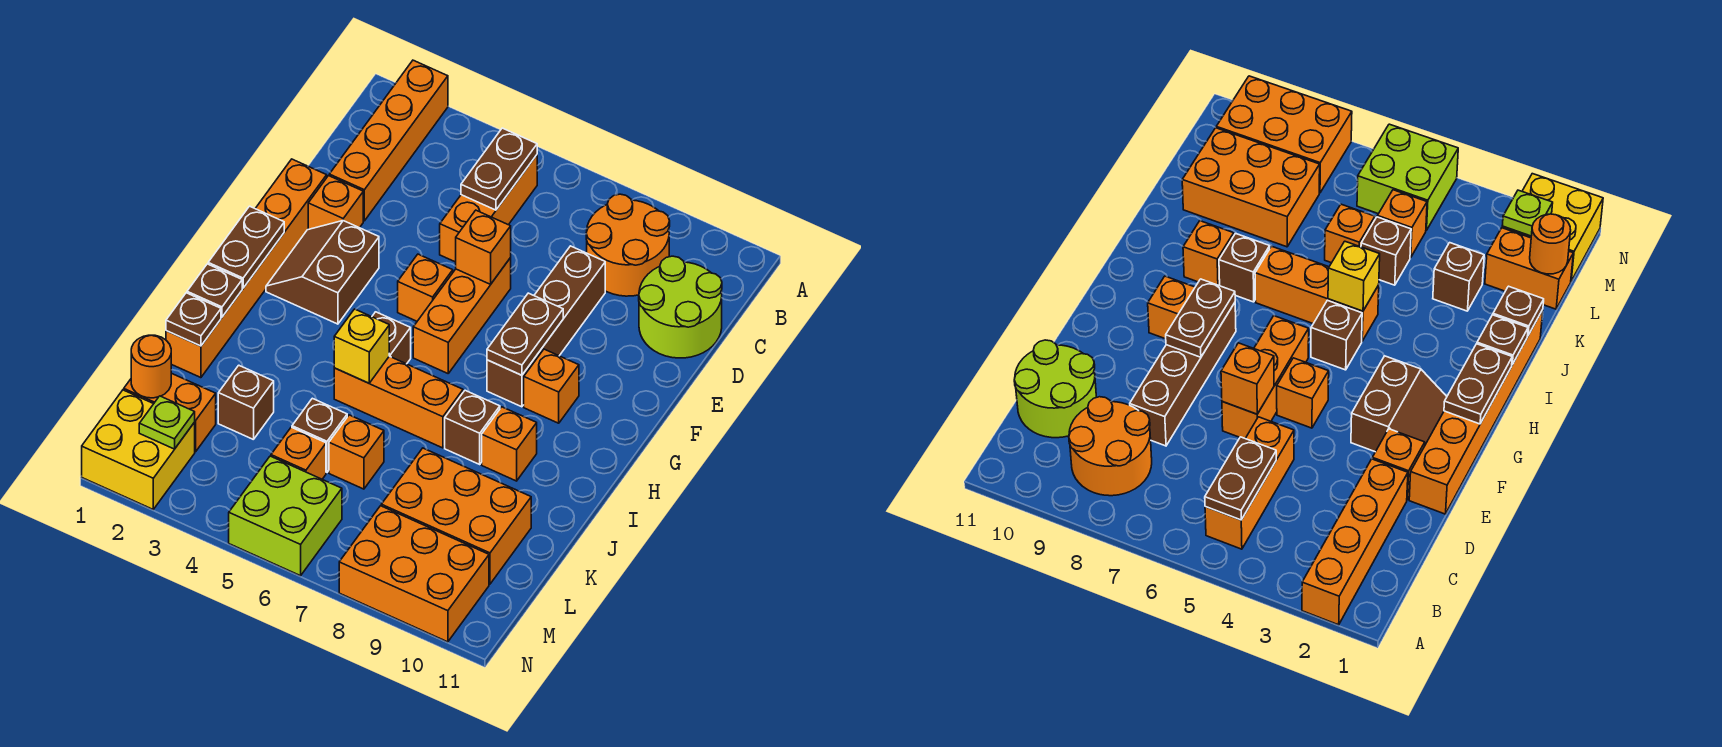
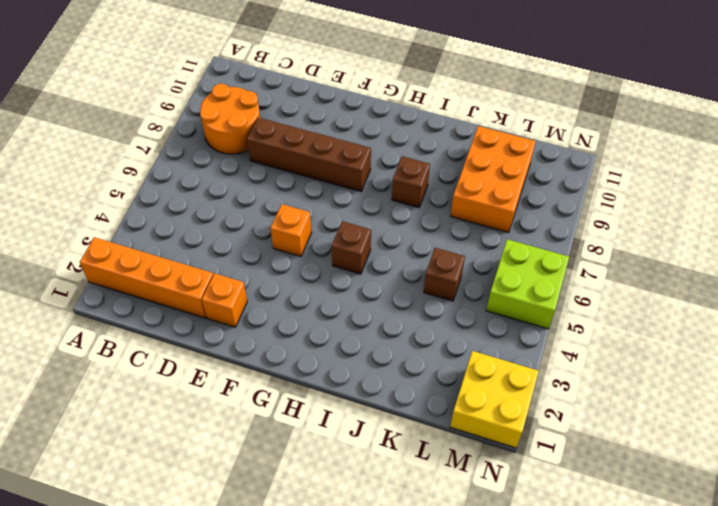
none -> orange 1x3 brick [440,155,537,262]
none -> lime 2x2 round brick [639,256,722,358]
none -> orange 1x6 brick [166,159,327,378]
none -> orange 1x3 brick [413,258,511,373]

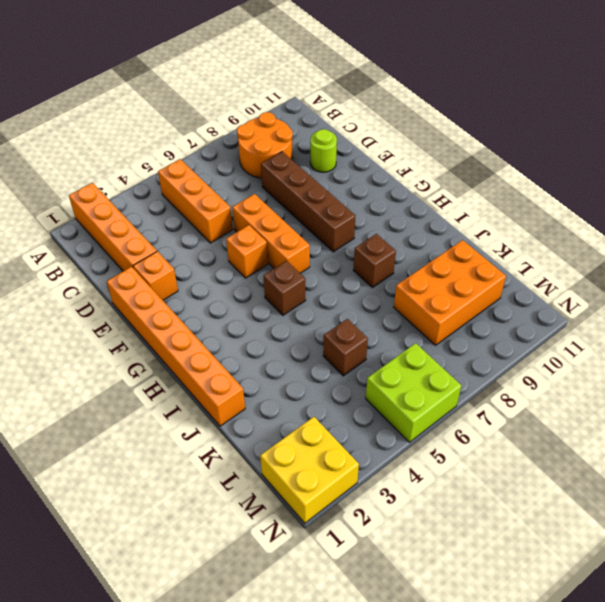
lime 1x1 round brick [310,129,337,172] -> lime 2x2 round brick [639,256,722,358]
none -> brown 2x2 slope [266,221,379,324]
none -> orange 1x1 brick [524,349,579,423]
none -> orange 1x3 brick [334,356,463,448]
none -> orange 1x1 brick [482,407,537,481]

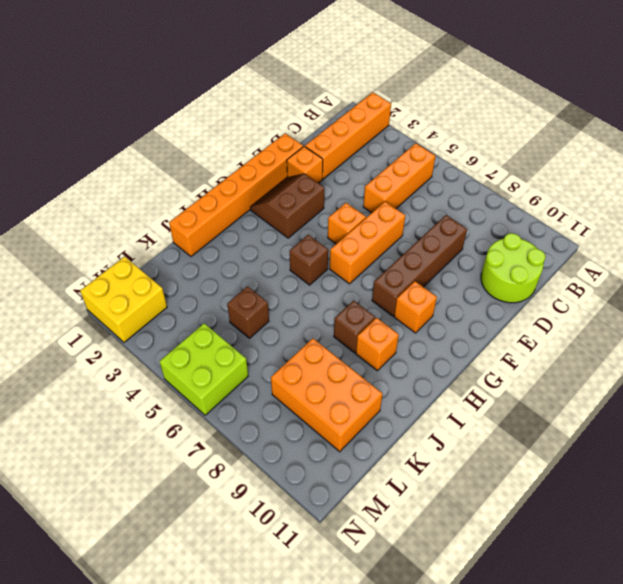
none -> orange 2x2 round brick [586,194,670,296]
none -> orange 1x3 brick [334,356,463,448]
none -> brown 1x1 brick [218,365,274,440]
none -> orange 1x1 brick [329,415,384,489]

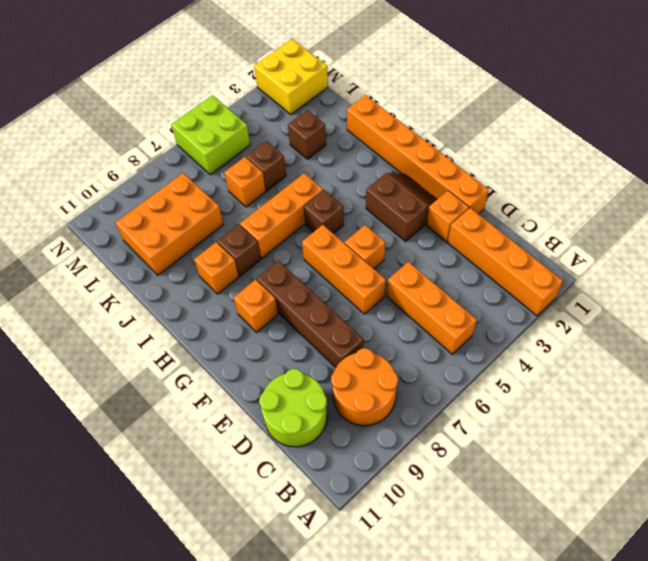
none -> orange 1x2 brick [124,373,216,452]
none -> orange 1x1 brick [271,427,326,479]
none -> orange 2x3 brick [339,506,489,642]
none -> brown 1x2 plate [461,128,537,210]

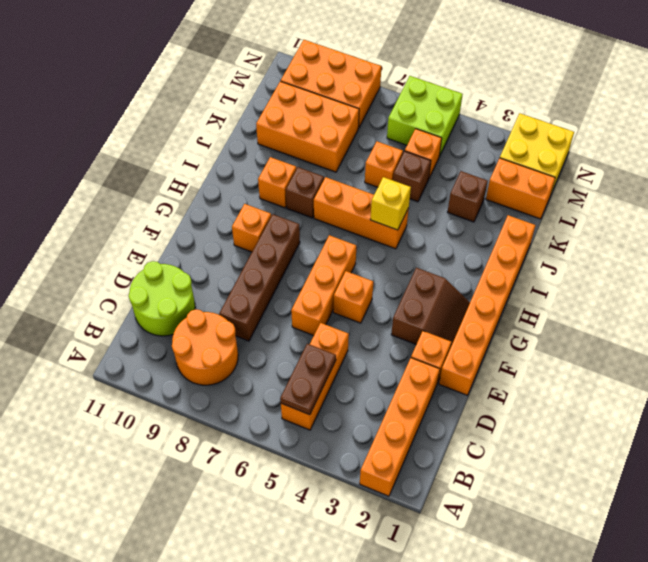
none -> brown 1x1 brick [372,312,411,364]
none -> orange 1x1 brick [456,210,511,284]
none -> brown 1x2 plate [487,293,563,375]
none -> brown 1x2 plate [208,206,284,288]

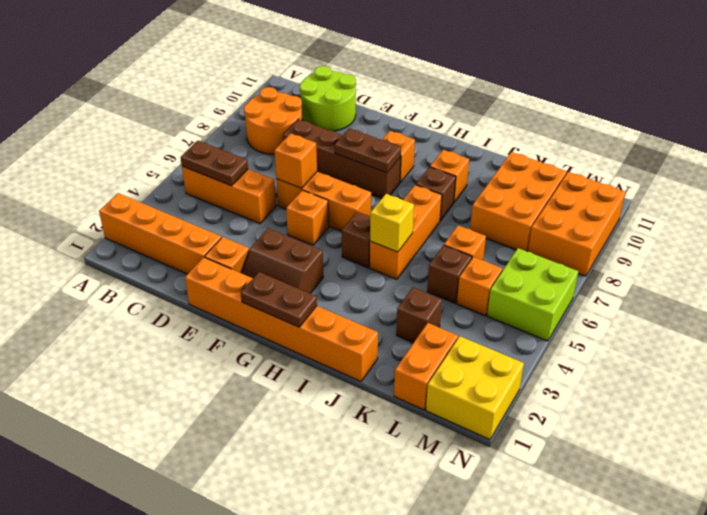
none -> brown 1x1 plate [187,264,242,317]
none -> brown 1x1 plate [166,293,221,346]
none -> orange 1x1 round brick [131,335,171,398]
none -> lime 1x1 plate [139,396,195,449]

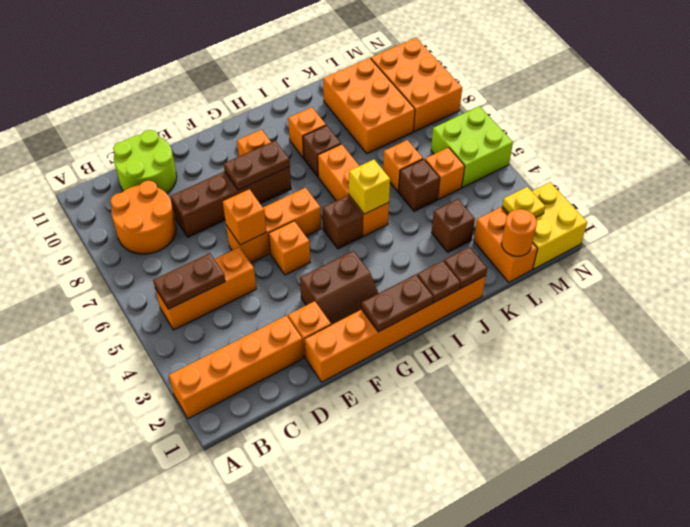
yellow 1x1 plate [502,187,545,217] -> lime 1x1 plate [139,396,195,449]

